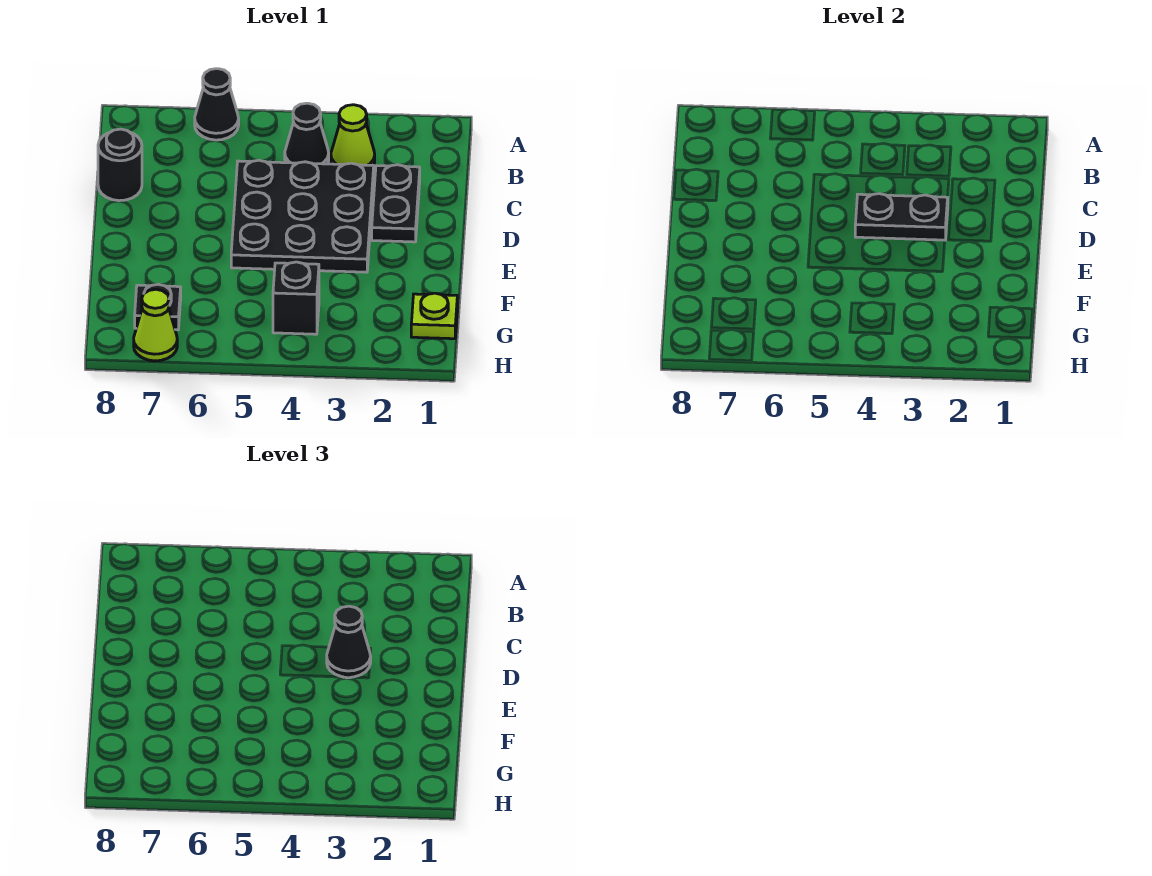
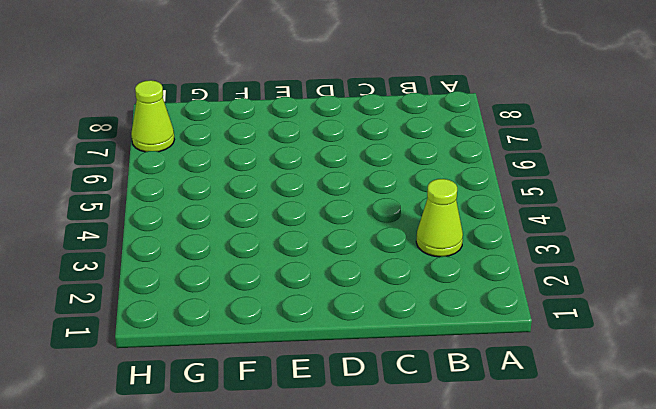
none -> black 1x1 cone [195,69,239,140]
none -> black 1x1 cone [285,103,329,164]
none -> black 1x2 plate [372,165,420,242]

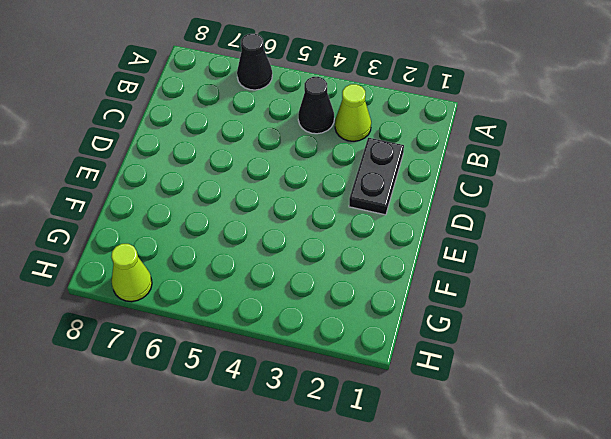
none -> black 3x3 plate [231,160,374,272]
none -> black 1x1 round brick [98,129,142,201]
none -> lime 1x1 plate [411,293,457,339]

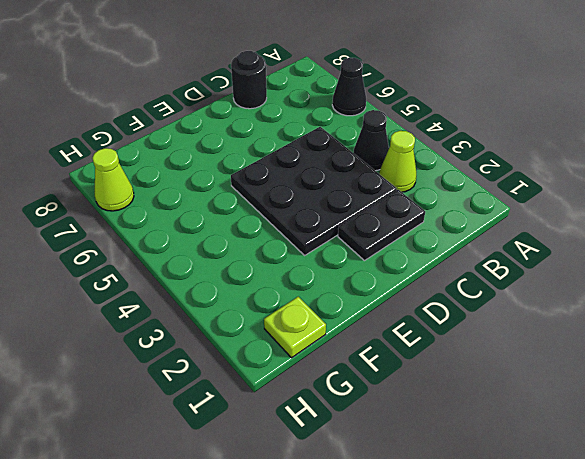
none -> black 1x1 brick [273,262,319,334]
none -> black 1x1 plate [135,284,181,330]
none -> black 1x2 plate [855,194,948,240]

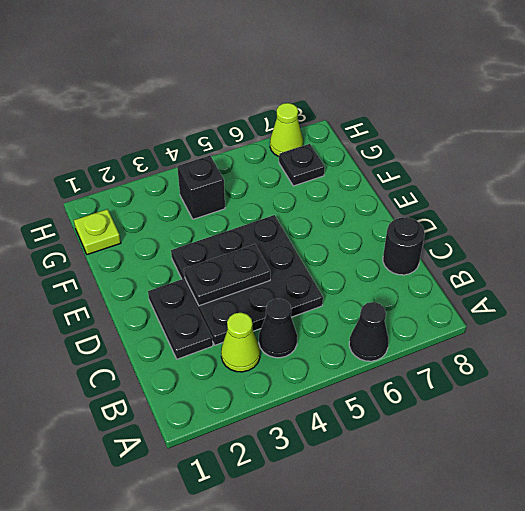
none -> black 1x1 cone [327,606,371,678]

